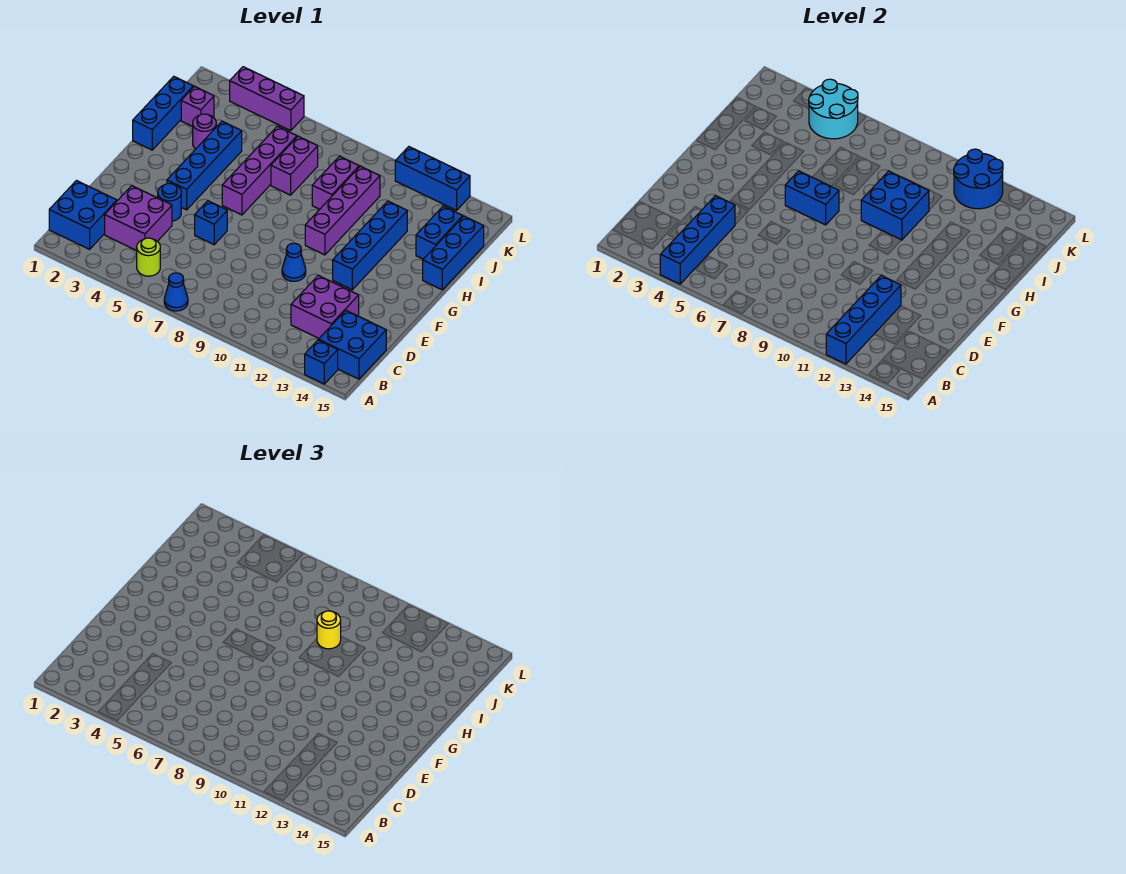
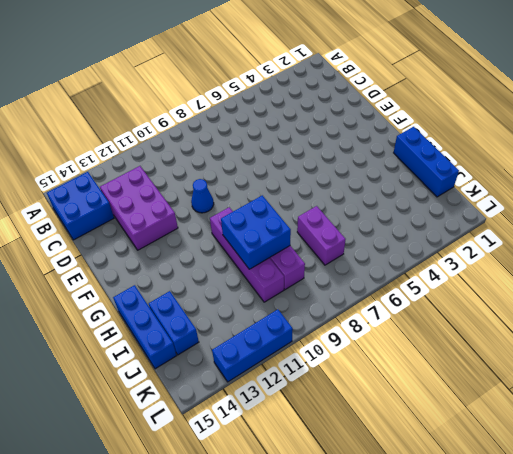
purple 2x3 brick [100,166,178,250] -> purple 2x2 brick [291,275,359,338]
none -> blue 1x1 cone [164,273,188,311]
none -> blue 1x1 brick [305,340,338,384]
none -> blue 2x2 brick [49,181,117,249]
none -> lime 1x1 round brick [137,238,160,276]

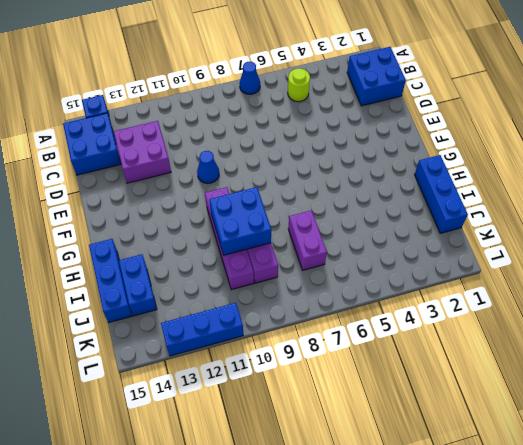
none -> purple 2x2 brick [105,186,172,251]
none -> blue 1x1 round brick [158,183,181,221]
none -> blue 1x1 brick [195,201,227,245]
none -> blue 1x4 brick [167,121,242,210]

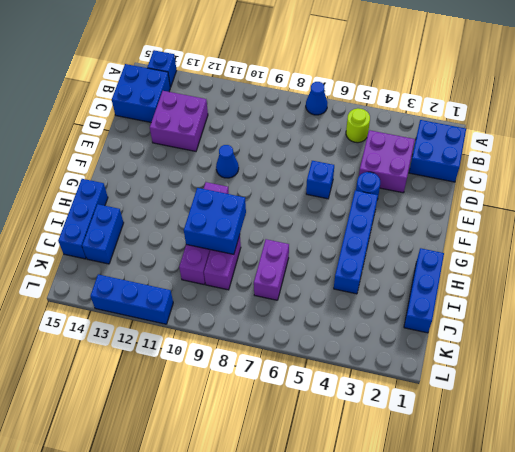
none -> blue 1x4 brick [333,201,407,290]
none -> purple 1x4 brick [222,126,297,215]
none -> purple 1x1 round brick [193,114,216,149]
none -> purple 1x1 brick [181,86,214,127]

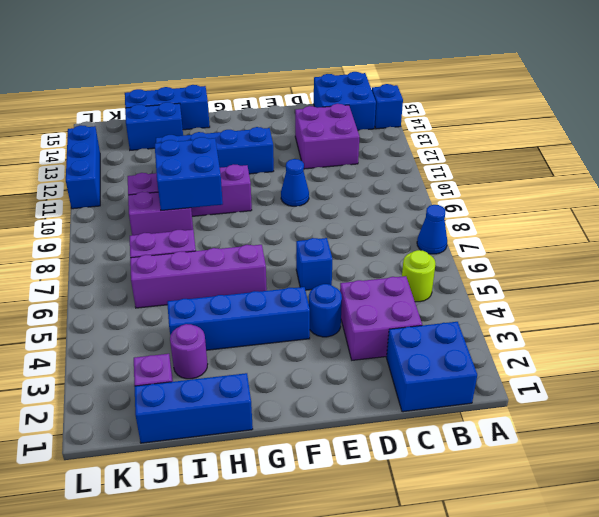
none -> purple 1x3 brick [230,67,304,131]
none -> blue 1x4 brick [660,196,735,284]
none -> blue 1x4 brick [826,275,901,364]
none -> blue 1x2 brick [785,171,839,225]

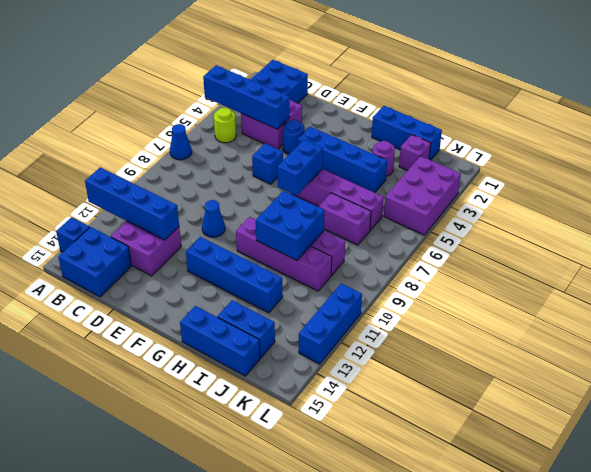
purple 2x3 brick [384,156,461,235] -> purple 1x3 brick [230,67,304,131]
none -> cyan 2x2 round brick [809,79,858,139]
none -> blue 2x2 round brick [954,149,1003,209]
none -> yellow 1x1 round brick [317,611,341,649]

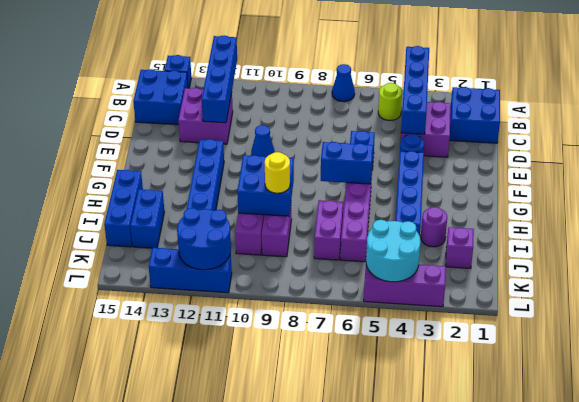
none -> blue 1x3 brick [133,77,193,150]

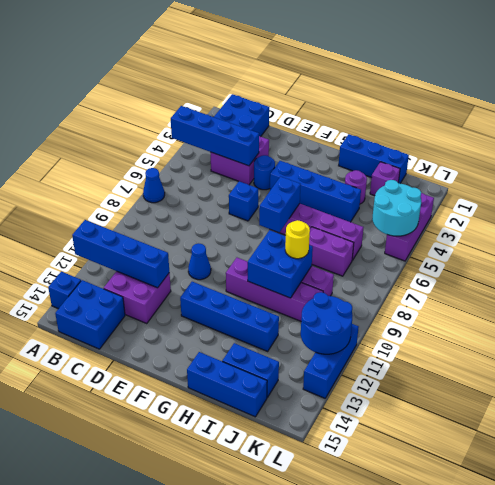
none -> lime 1x1 round brick [137,238,160,276]

